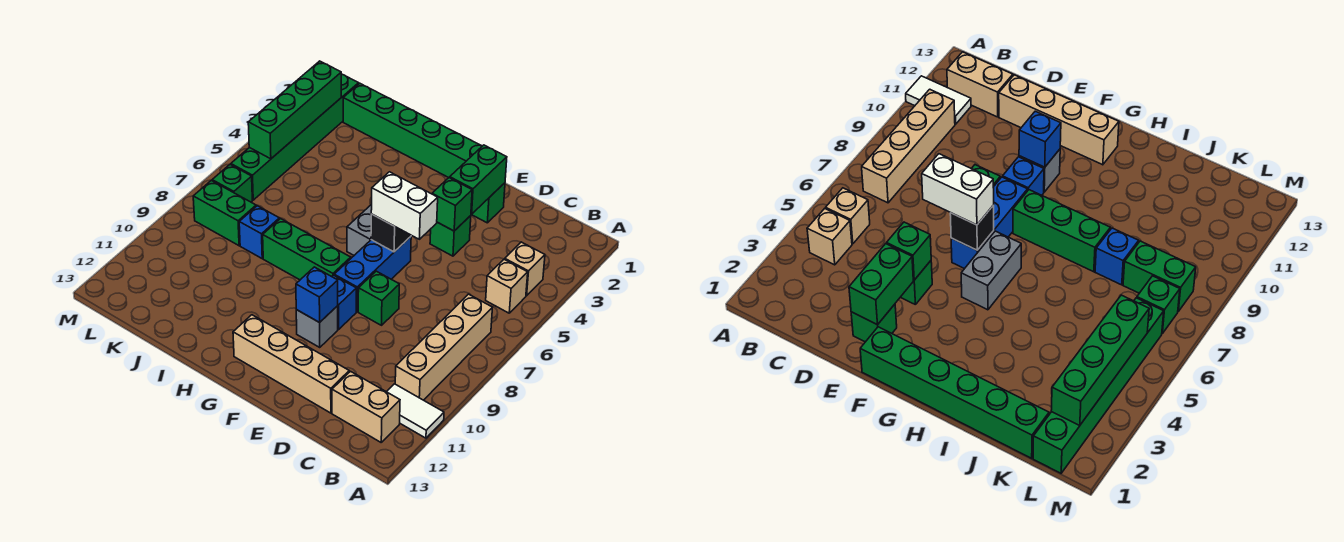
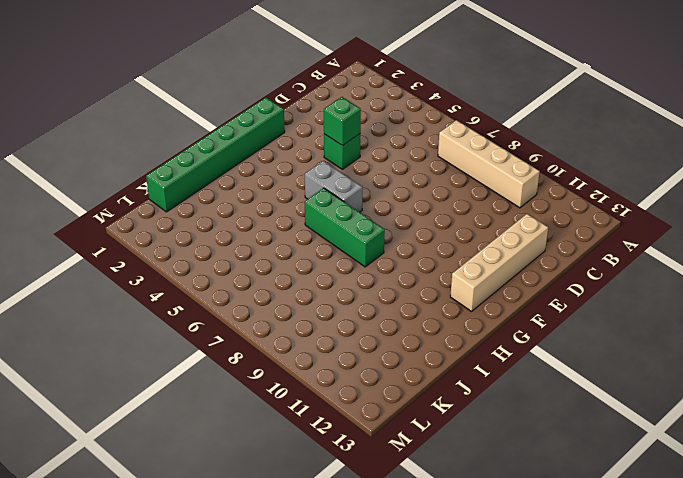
green 1x3 brick [305,188,385,267] -> green 1x3 brick turned to [263,219,351,280]
none -> white 1x2 tile [387,384,444,438]
none -> tan 1x1 brick [505,242,545,296]
none -> tan 1x1 brick [486,259,528,313]

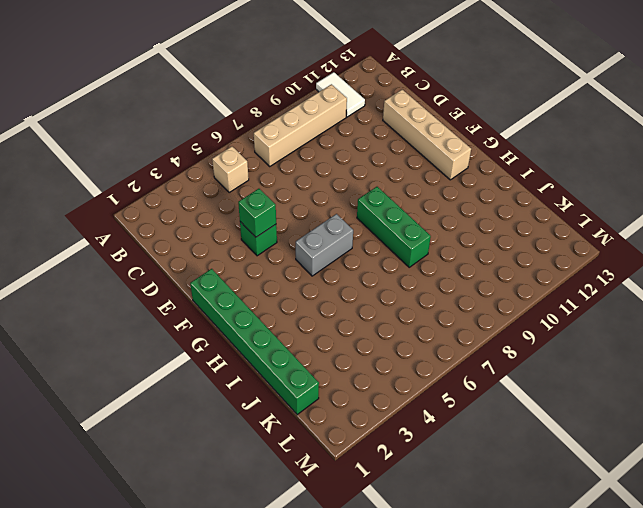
none -> tan 1x1 brick [505,242,545,296]
none -> tan 1x2 brick [332,371,400,442]
none -> green 1x1 brick [472,183,505,223]

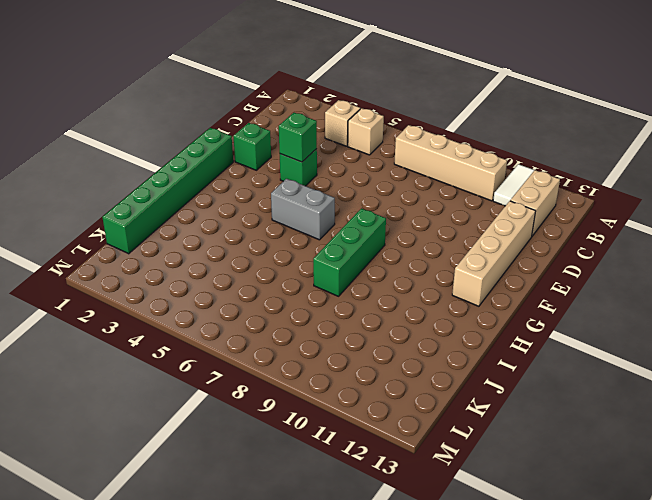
none -> green 1x1 brick [358,271,399,325]
none -> blue 1x3 brick [334,237,411,312]
none -> blue 1x1 brick [332,275,356,330]

